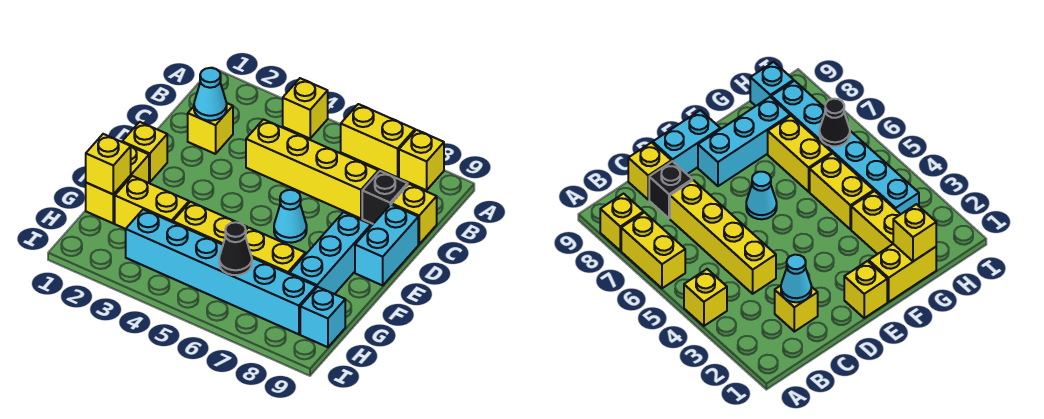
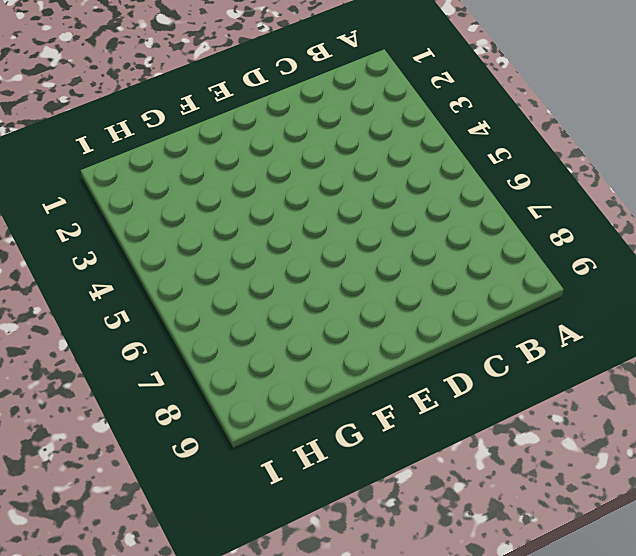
none -> yellow 1x1 brick [283,78,328,138]
none -> yellow 1x2 brick [341,104,415,177]
none -> yellow 1x1 brick [399,130,444,190]

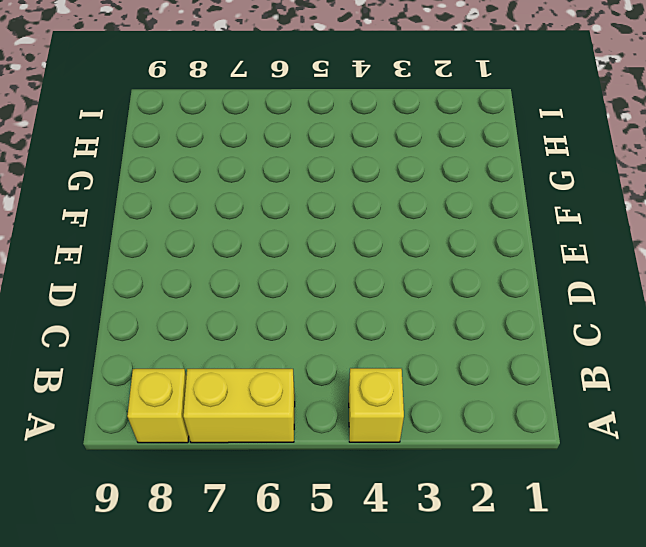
none -> yellow 1x1 brick [188,103,233,154]
none -> yellow 1x4 brick [246,119,378,218]
none -> black 1x1 brick [362,171,408,224]

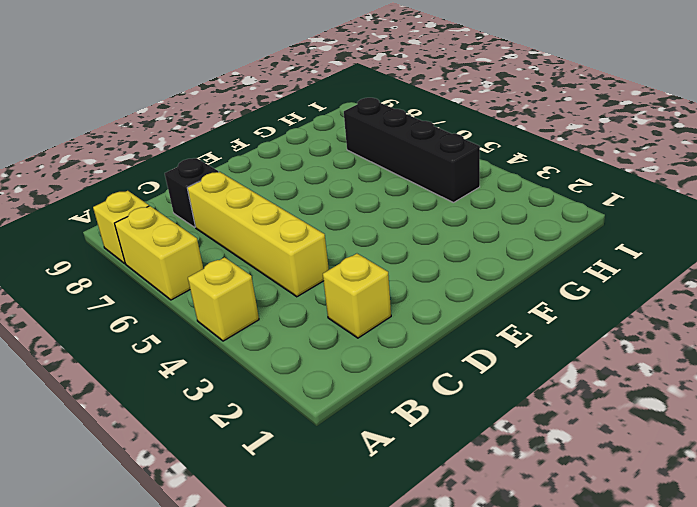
black 1x4 brick [344,98,480,203] -> cyan 1x6 brick [126,209,316,334]
none -> yellow 1x1 brick [392,184,437,244]
none -> cyan 1x2 brick [355,205,418,285]
none -> yellow 1x1 brick [122,122,167,182]

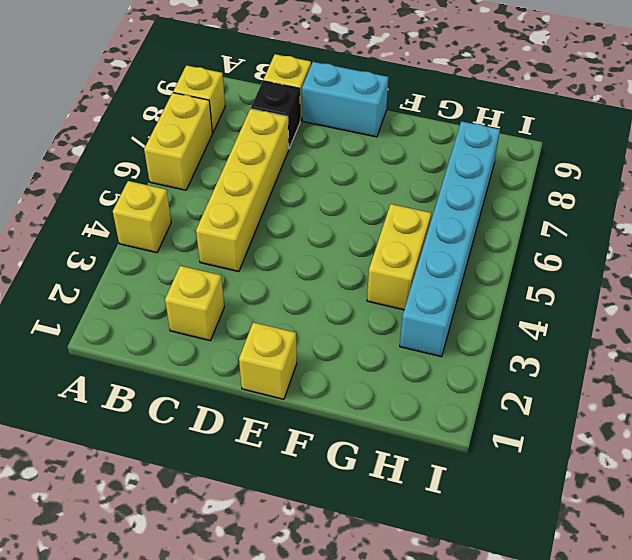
none -> cyan 1x1 cone [274,190,307,243]
none -> cyan 1x3 brick [289,212,371,294]
none -> yellow 1x2 brick [86,147,149,223]

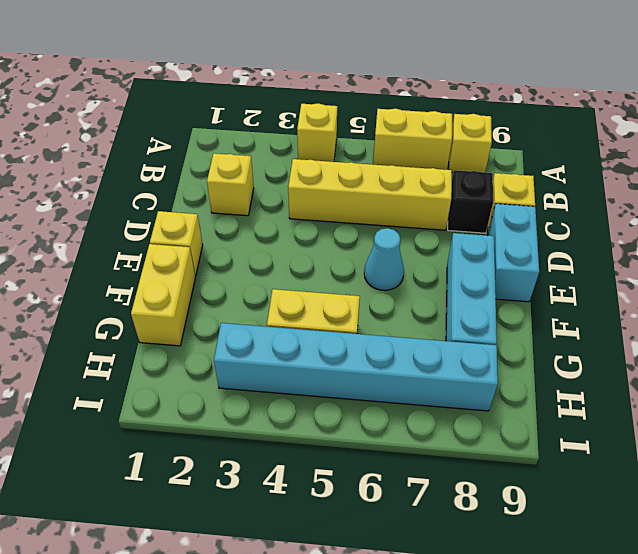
none -> yellow 1x2 brick [115,176,189,229]
none -> yellow 1x2 brick [245,228,305,274]
none -> cyan 1x1 brick [300,287,345,347]

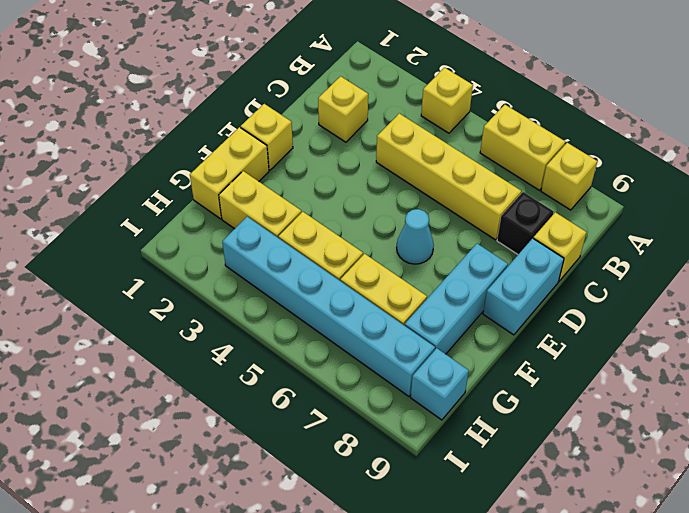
none -> cyan 1x1 cone [194,68,227,121]
none -> yellow 1x1 brick [86,134,131,194]
none -> black 1x1 cone [219,222,252,275]

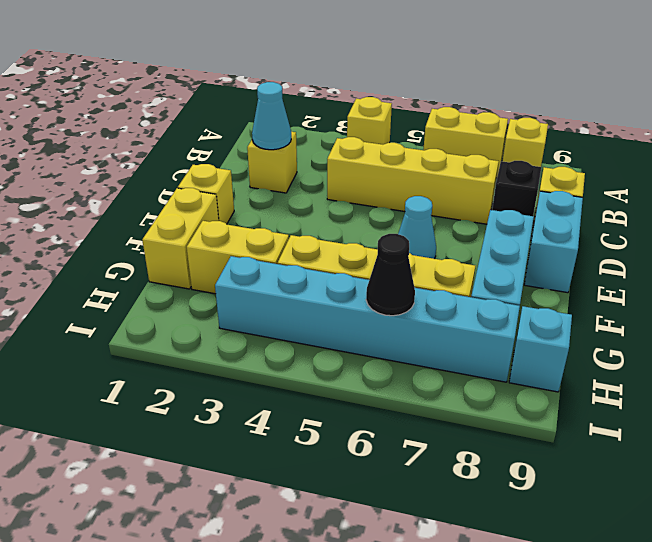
none -> yellow 1x1 brick [86,134,131,194]

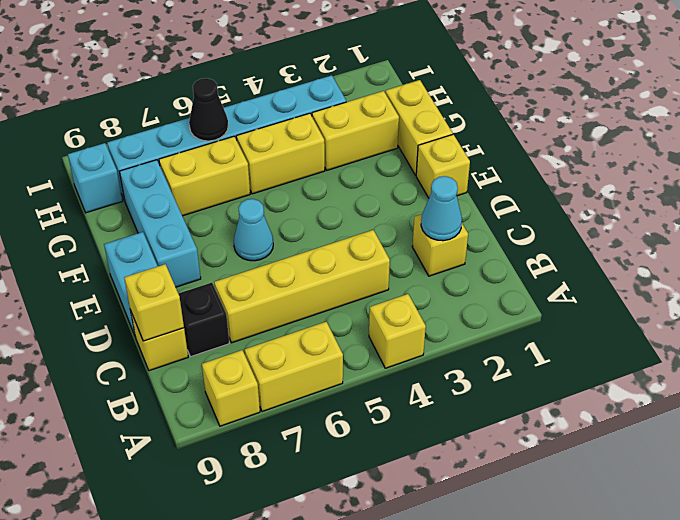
yellow 1x1 brick [124,264,184,341] -> yellow 1x1 brick moved to [86,134,131,194]

